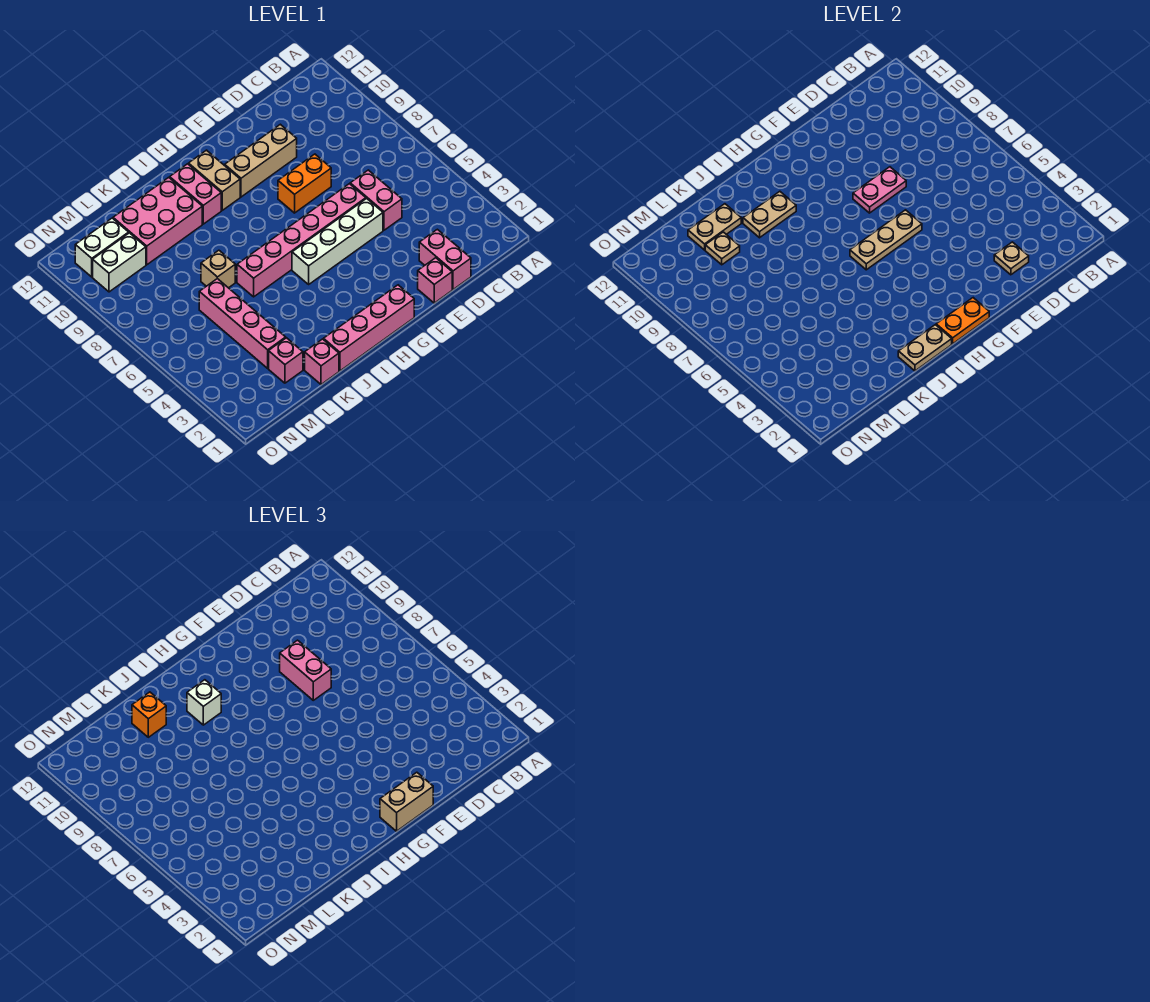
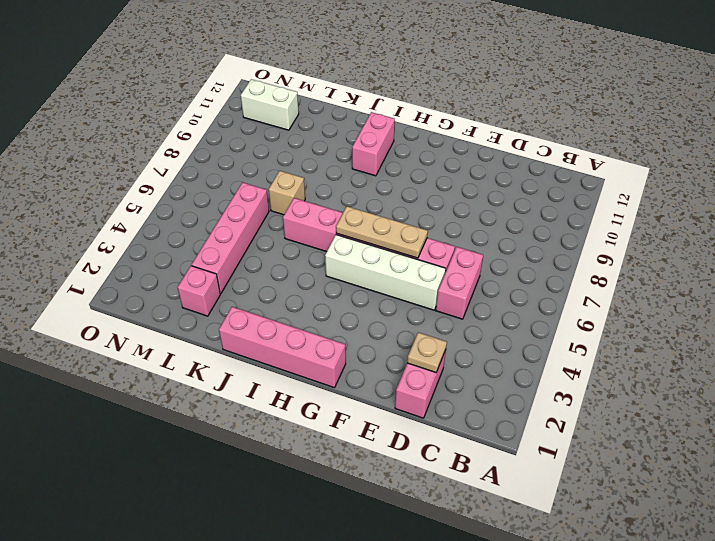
none -> pink 1x1 brick [418,258,452,303]
none -> orange 1x2 brick [278,154,331,213]
none -> tan 1x3 brick [225,124,297,197]

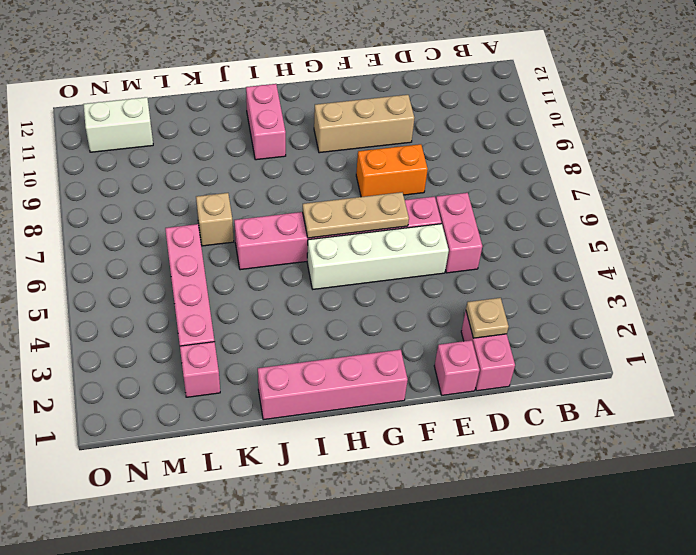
none -> tan 1x2 brick [189,150,240,210]
none -> pink 2x3 brick [113,177,202,265]
none -> pink 1x1 brick [305,339,339,384]

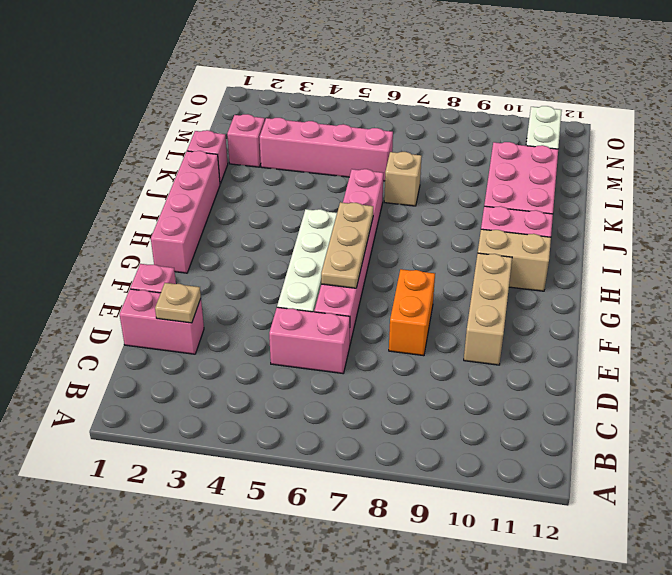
none -> white 1x2 brick [93,233,146,292]
none -> pink 1x2 plate [853,167,906,213]
none -> orange 1x2 plate [936,298,989,344]

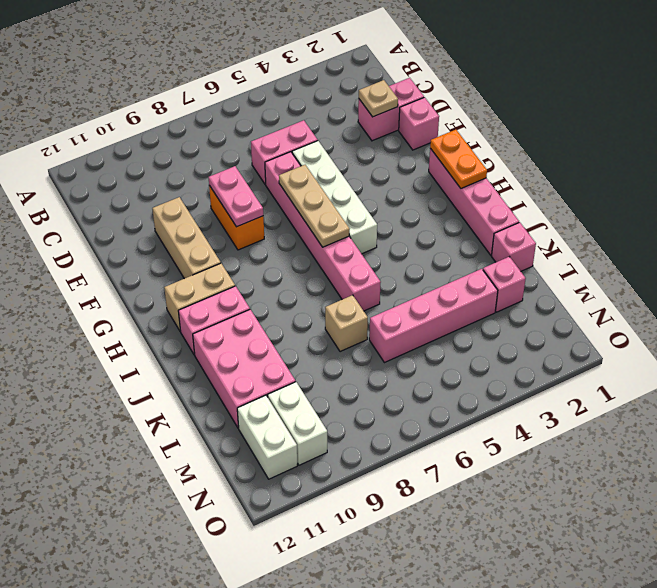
none -> tan 1x2 plate [898,325,952,371]
none -> tan 1x2 plate [743,191,796,238]
none -> tan 1x2 plate [688,204,741,250]

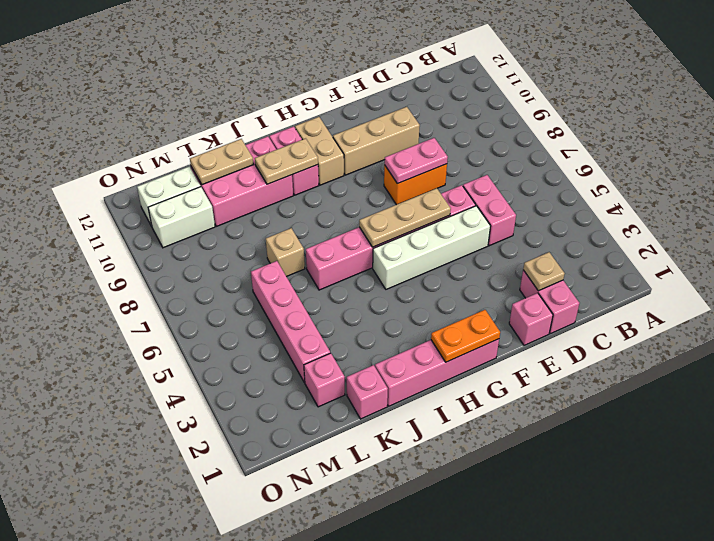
none -> tan 1x2 plate [898,325,952,371]
none -> tan 1x1 plate [705,232,740,265]
none -> pink 1x2 brick [280,640,331,700]

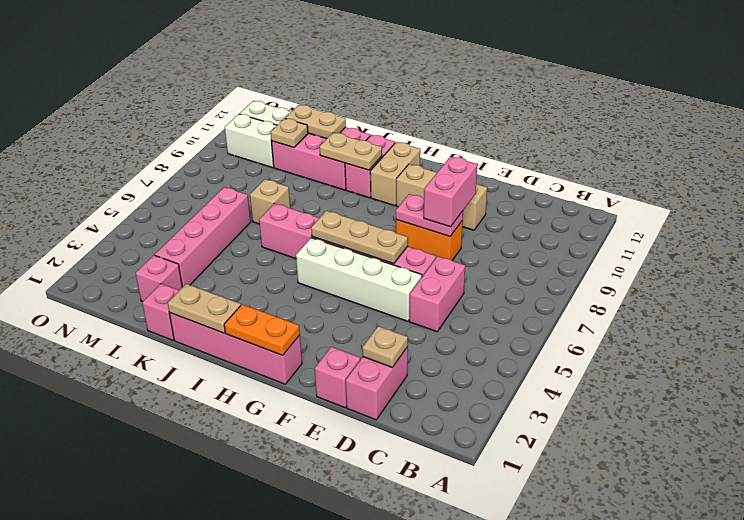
none -> tan 1x2 brick [380,772,433,831]
none -> white 1x1 brick [187,680,221,725]
none -> orange 1x1 brick [132,692,166,737]

